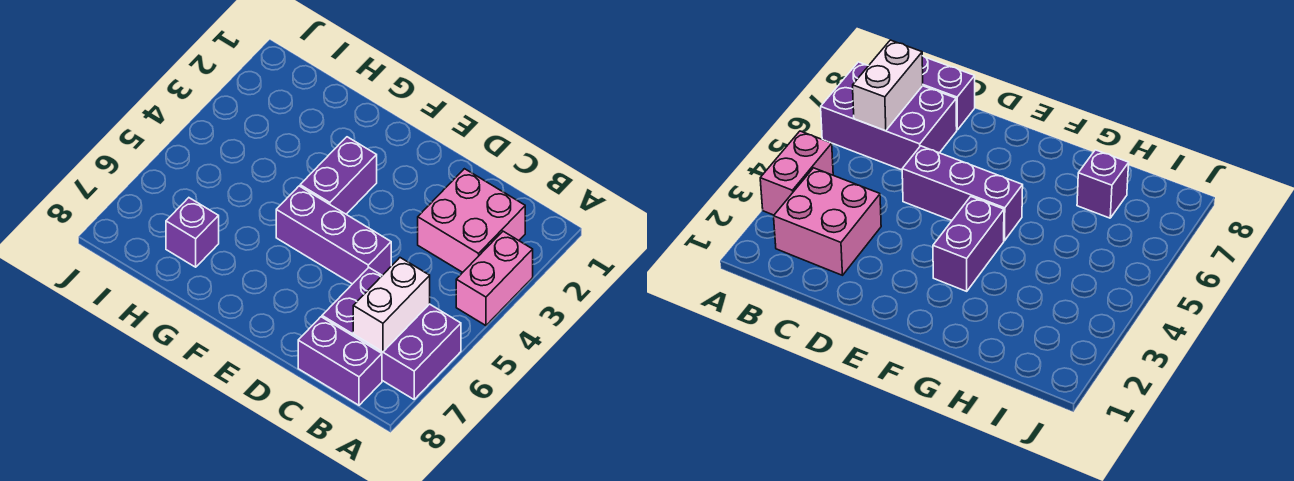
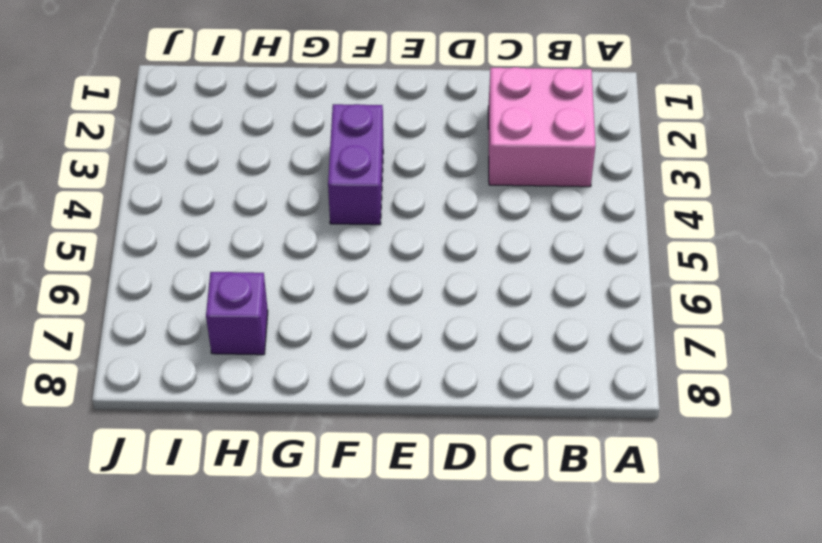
none -> pink 1x2 brick [456,231,533,326]
none -> purple 2x3 brick [322,268,461,399]

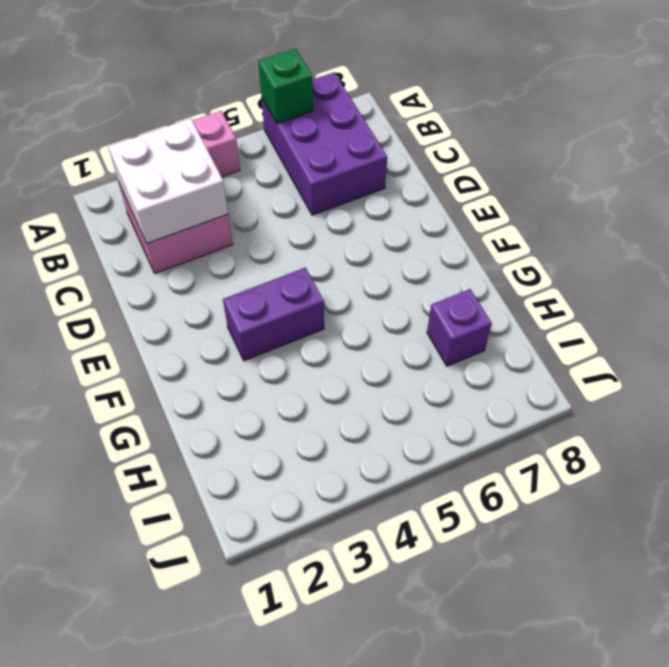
green 1x1 brick [258,49,313,124] -> none
white 2x2 brick [109,119,228,244] -> none
none -> purple 1x2 brick [298,317,382,405]
none -> purple 1x3 brick [276,186,391,284]

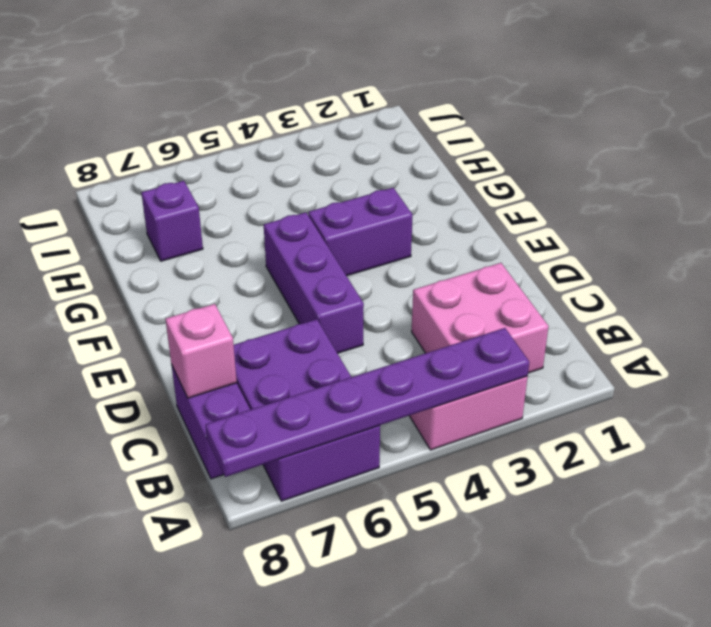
purple 1x6 plate [205,328,529,477] -> none
pink 1x1 brick [165,304,237,398] -> none
none -> white 1x2 brick [353,258,430,352]

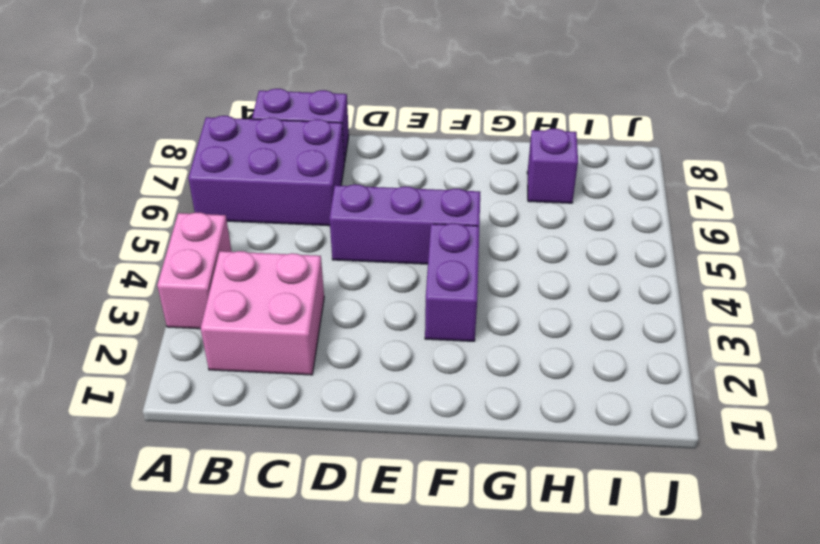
none -> white 1x2 brick [353,258,430,352]

